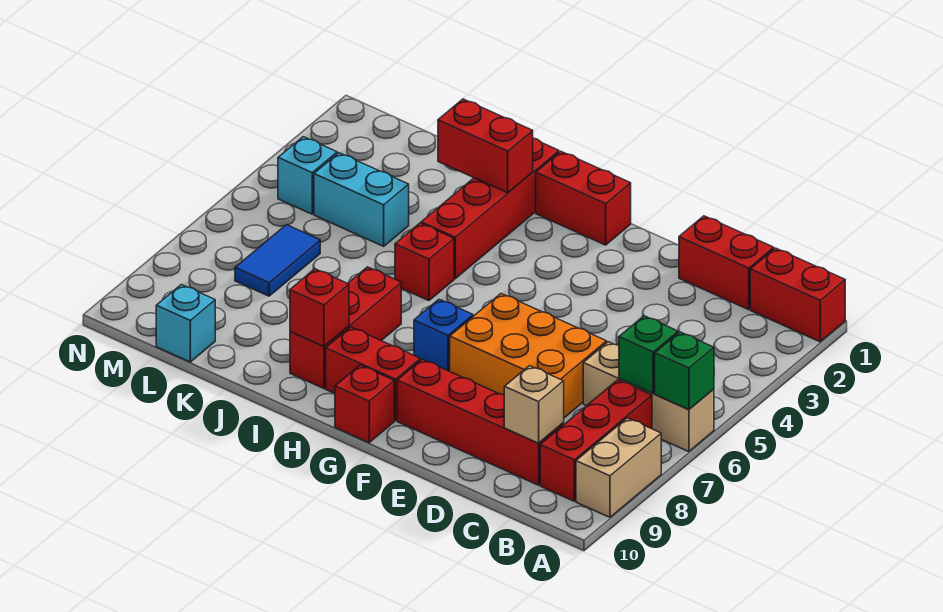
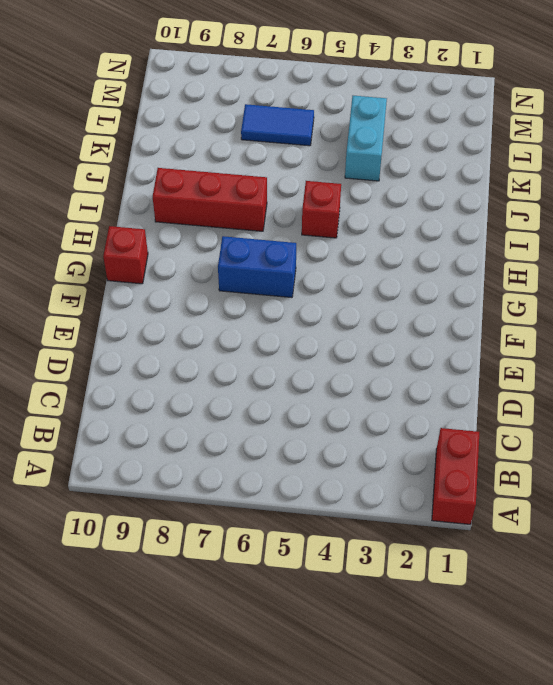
blue 1x2 brick [218,236,296,297] -> blue 1x1 brick [414,299,473,371]
none -> tan 1x3 brick [583,342,714,452]
none -> tan 1x2 brick [576,418,661,517]
none -> red 1x3 brick [540,380,652,501]

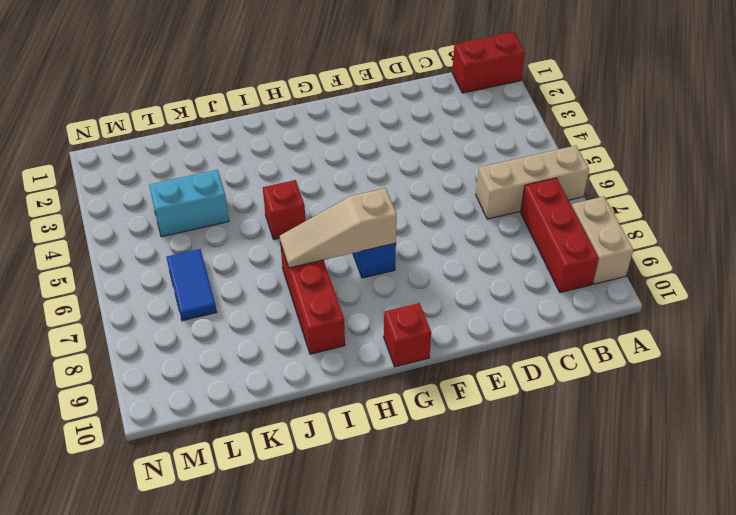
tan 1x3 slope [280,188,397,268] -> none
none -> red 1x2 brick [679,216,774,310]
none -> red 1x4 brick [397,359,564,485]
none -> orange 2x3 brick [450,294,607,418]

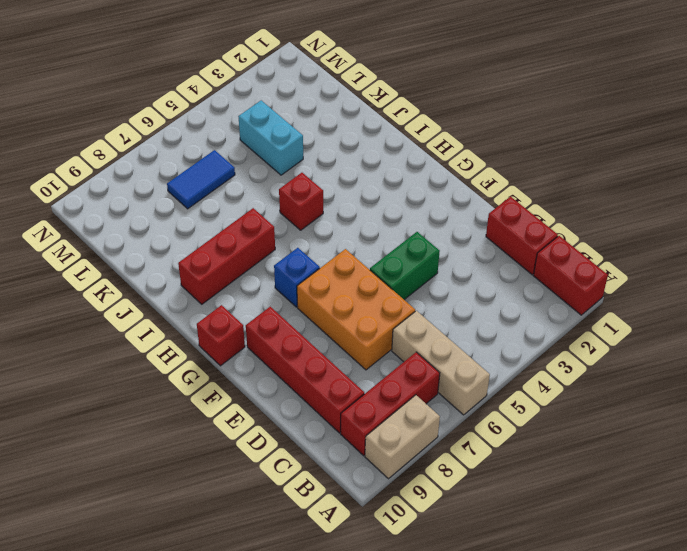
green 1x2 brick [370,232,440,300] -> none
none -> red 1x2 brick [536,152,631,245]
none -> red 1x2 brick [326,327,420,421]
none -> red 1x4 brick [421,138,559,279]

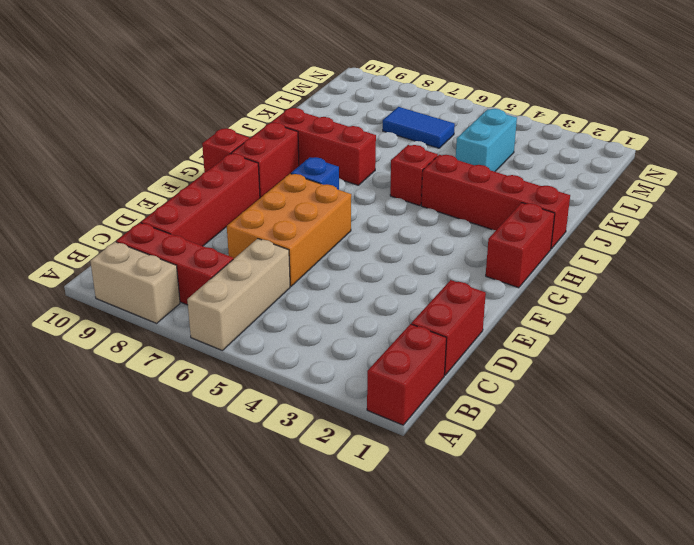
none -> cyan 1x1 brick [156,284,215,362]
none -> cyan 1x1 brick [278,137,337,214]
none -> green 1x1 brick [655,332,714,410]

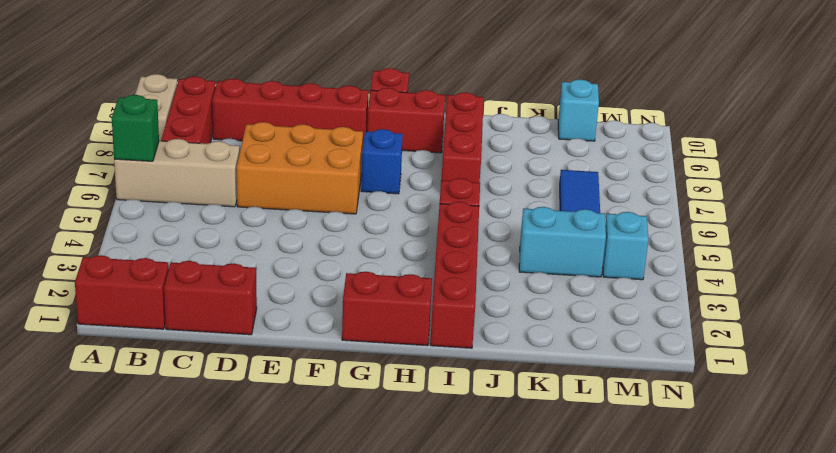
none -> green 1x1 brick [619,316,678,394]
none -> tan 1x1 brick [504,366,564,443]
none -> red 1x2 brick [438,99,533,193]

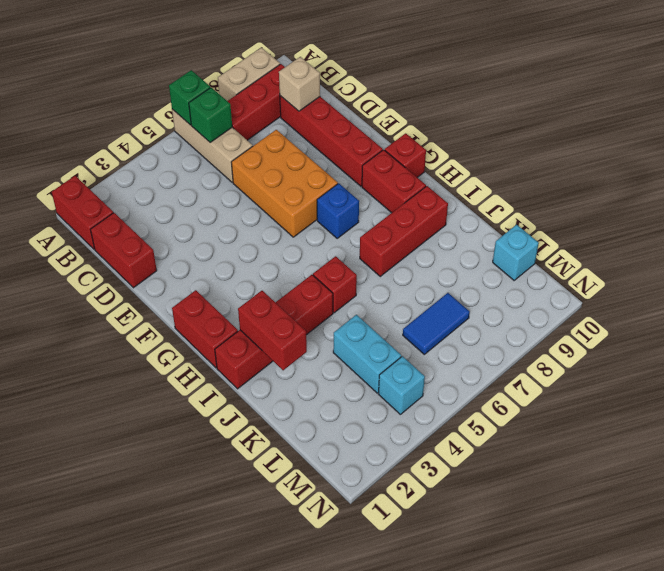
none -> red 1x1 brick [290,269,349,346]

